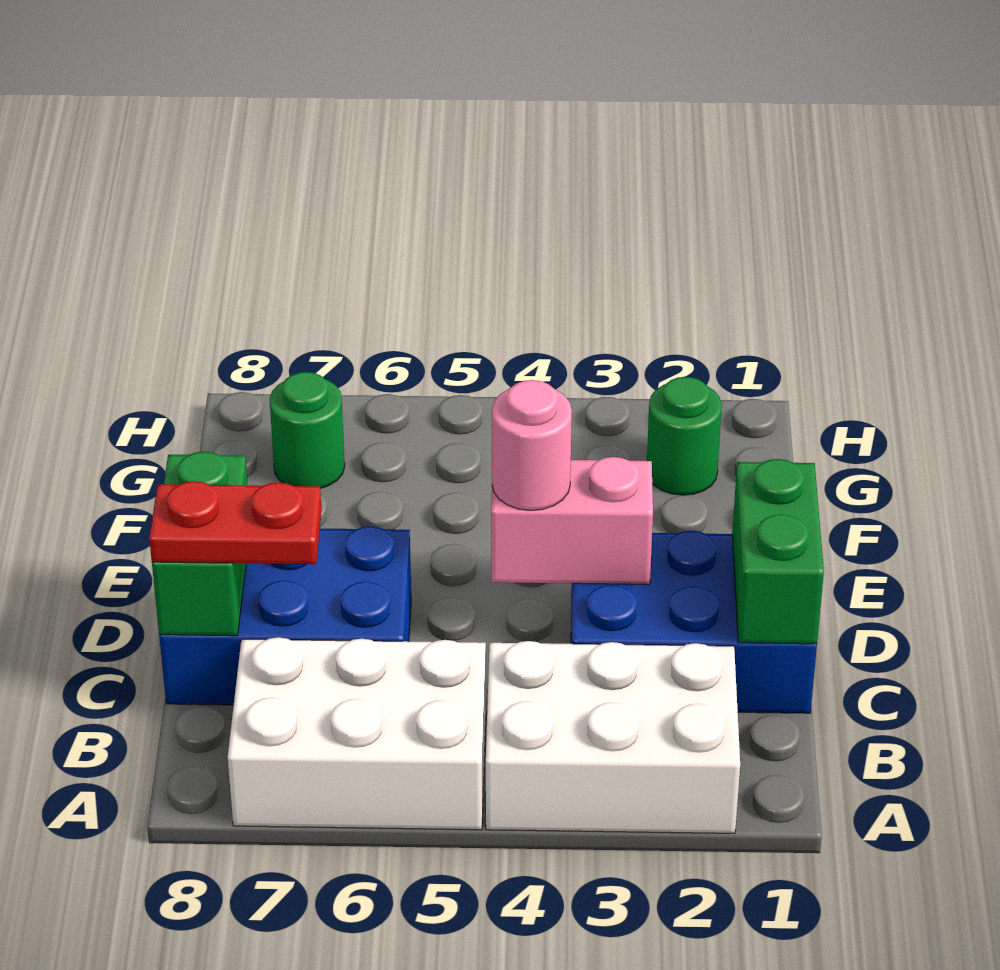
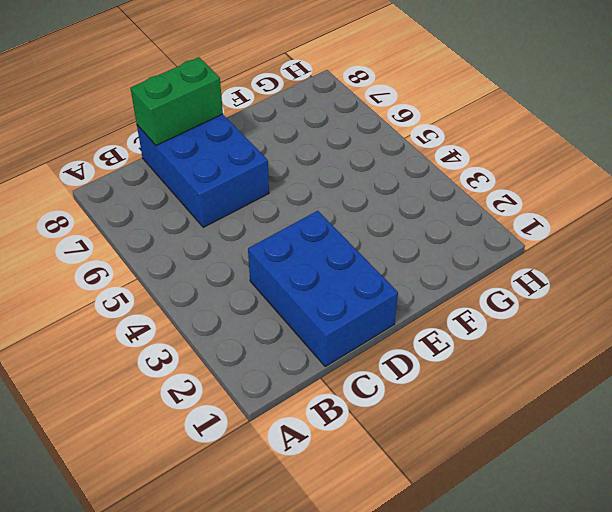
none -> white 2x3 brick [486,641,740,833]
none -> white 2x3 brick [228,637,486,830]

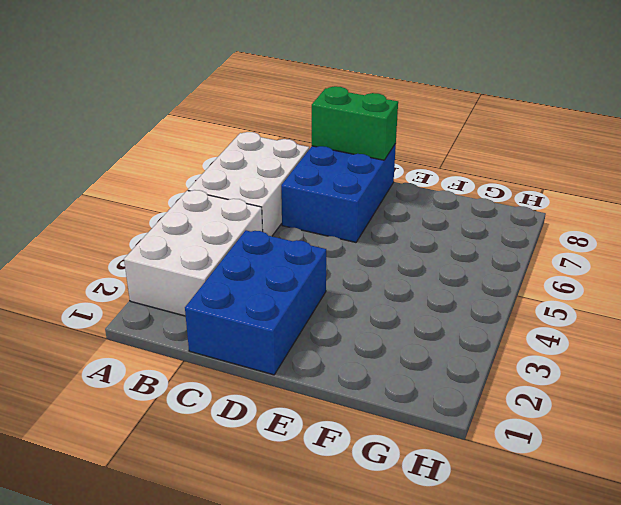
none -> green 1x1 round brick [647,377,722,495]
none -> green 1x1 round brick [270,372,345,488]

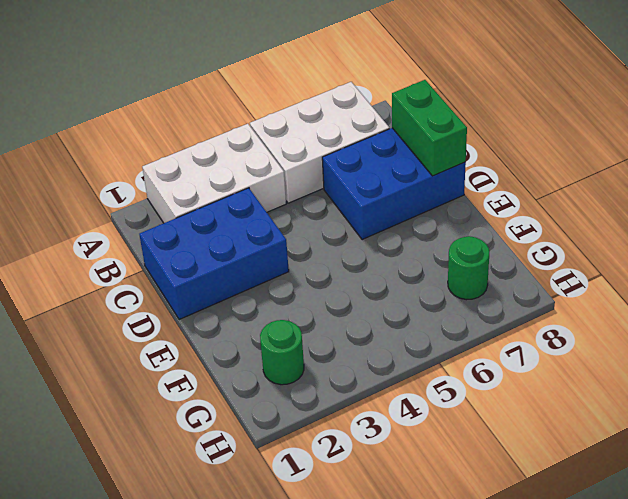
none -> green 1x2 brick [732,459,824,644]
none -> pink 1x2 brick [491,457,653,584]

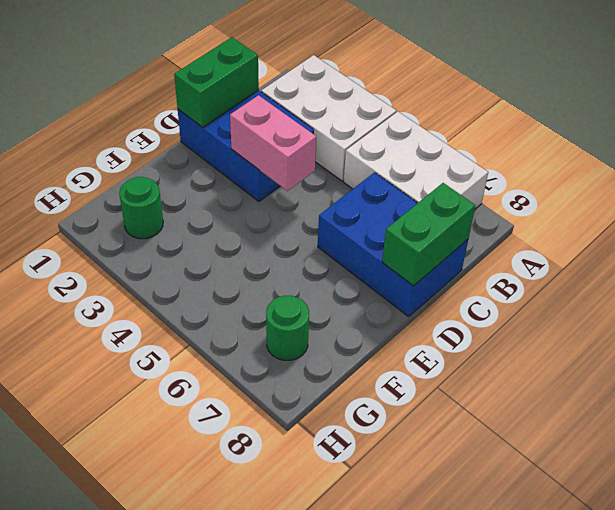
none -> red 1x2 plate [149,481,321,564]
none -> pink 1x1 round brick [492,380,572,510]

